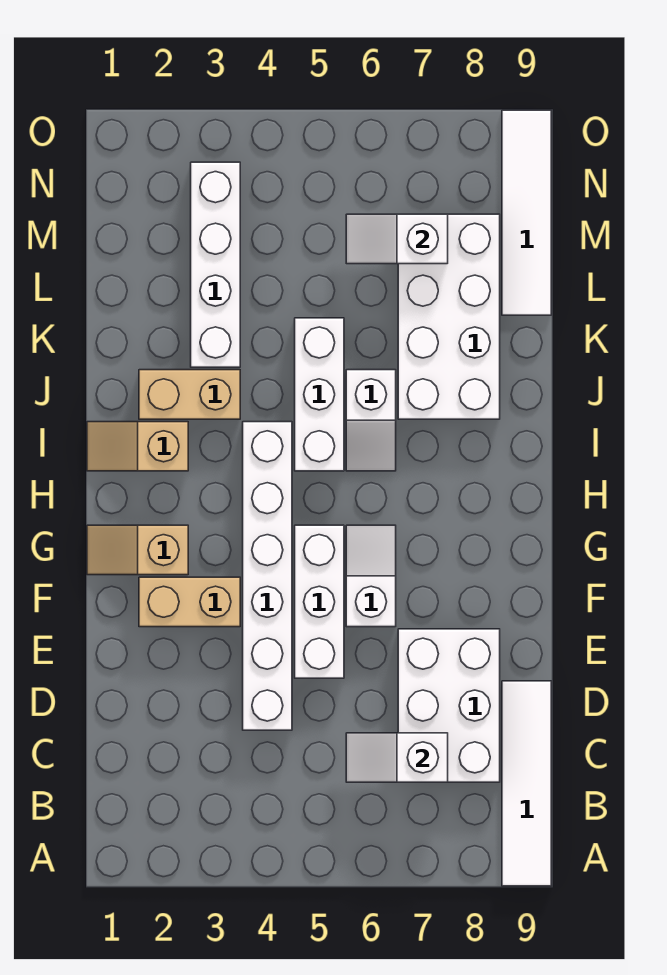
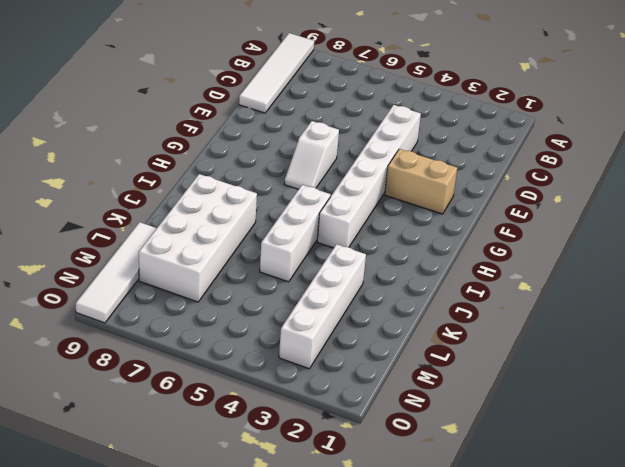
none -> white 2x3 brick [398,629,500,782]
none -> white 1x3 brick [295,525,344,678]
none -> tan 1x2 slope [87,525,188,575]

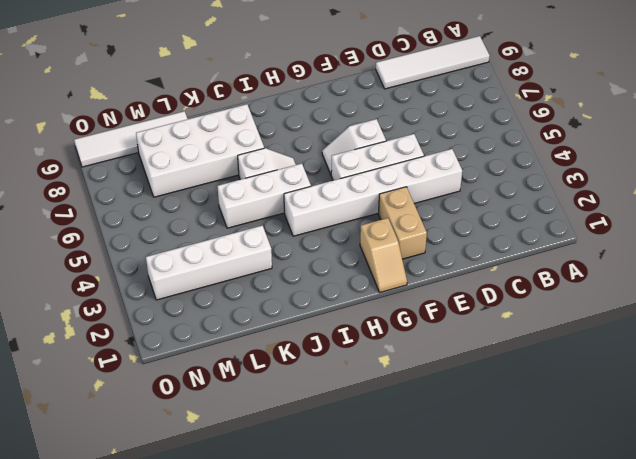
none -> white 2x3 brick [398,629,500,782]
none -> tan 1x2 slope [87,422,188,471]
none -> tan 1x2 brick [139,370,240,419]

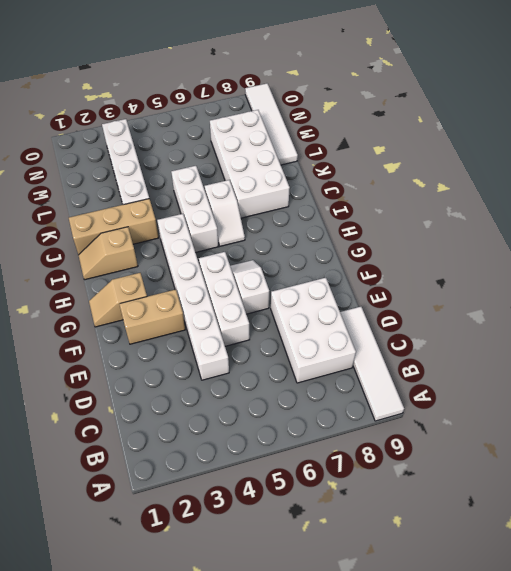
tan 1x3 brick [69,199,159,255] -> tan 1x2 brick [139,370,240,419]
none -> white 1x2 slope [346,733,448,782]
none -> white 1x2 slope [346,214,448,264]

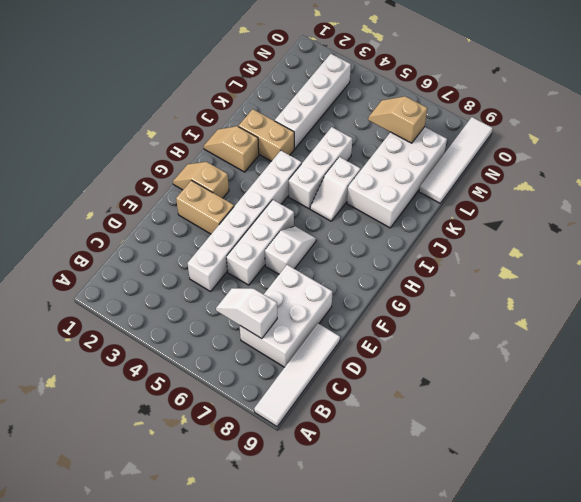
tan 1x2 slope [368,96,427,143] -> white 1x2 slope [346,214,448,264]

